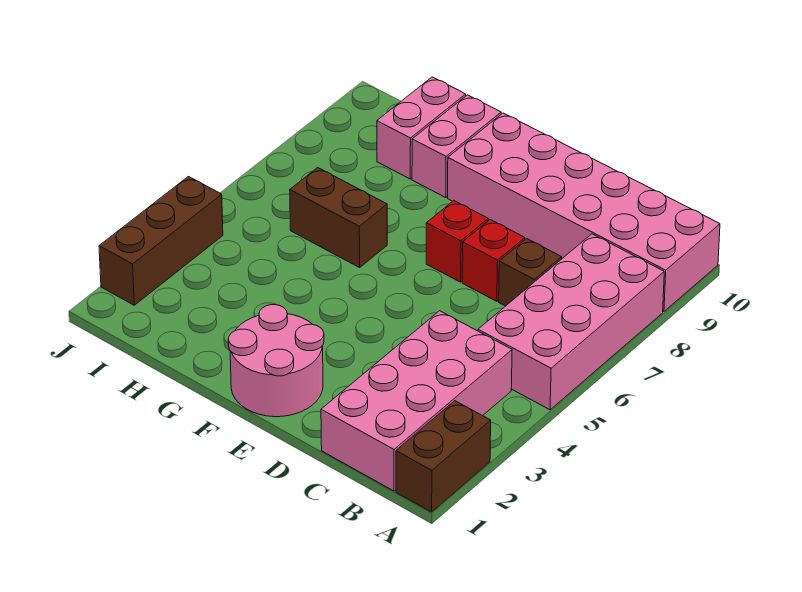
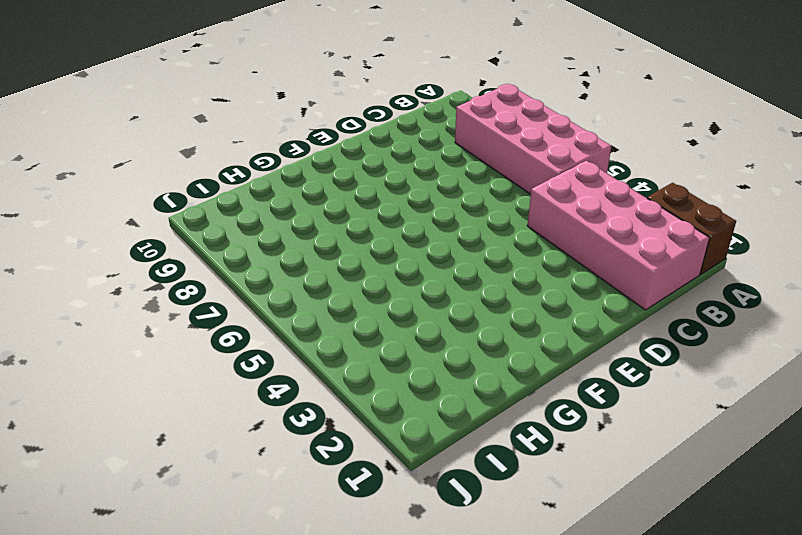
none -> pink 2x6 brick [448,113,720,311]
none -> brown 1x1 brick [499,238,562,306]
none -> red 1x1 brick [462,220,525,301]

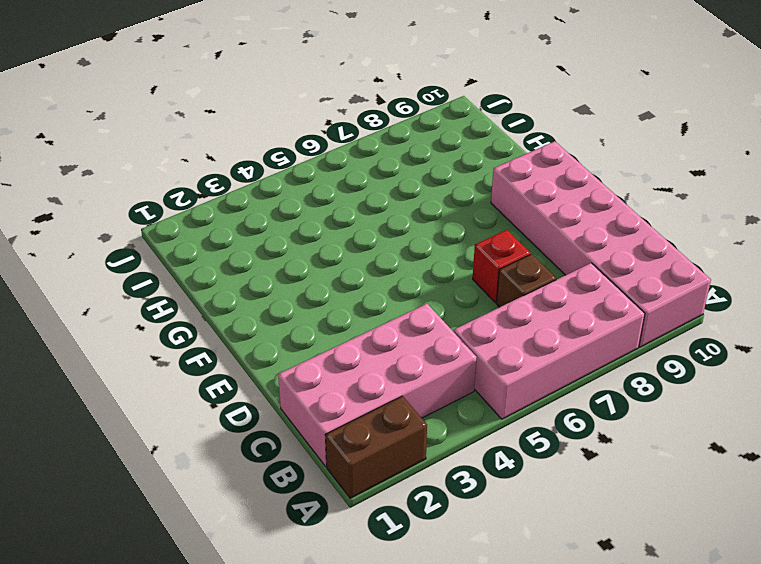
none -> pink 2x2 round brick [228,305,324,417]
none -> red 1x1 brick [426,201,488,282]
none -> brown 1x2 brick [290,168,387,268]

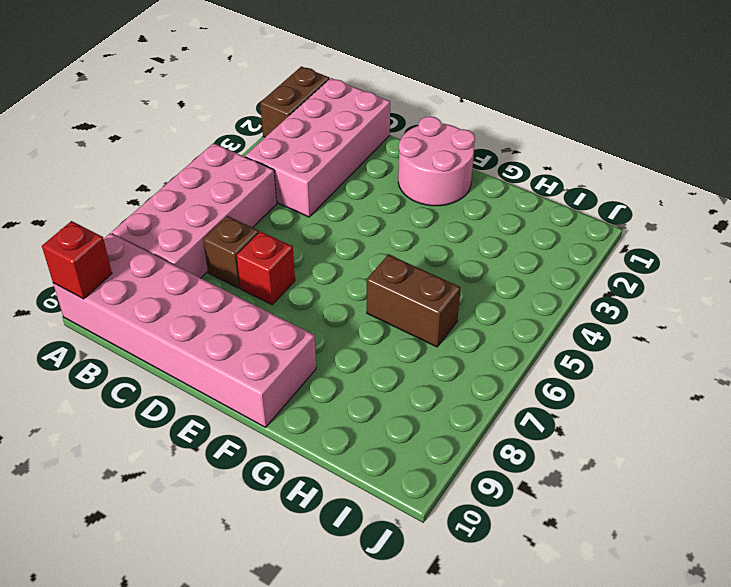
red 1x1 brick [42,221,112,299] -> red 1x1 brick moved to [426,201,488,282]
none -> pink 1x2 brick [412,95,501,198]
none -> pink 1x2 brick [377,77,466,179]
none -> brown 1x3 brick [99,177,223,305]

